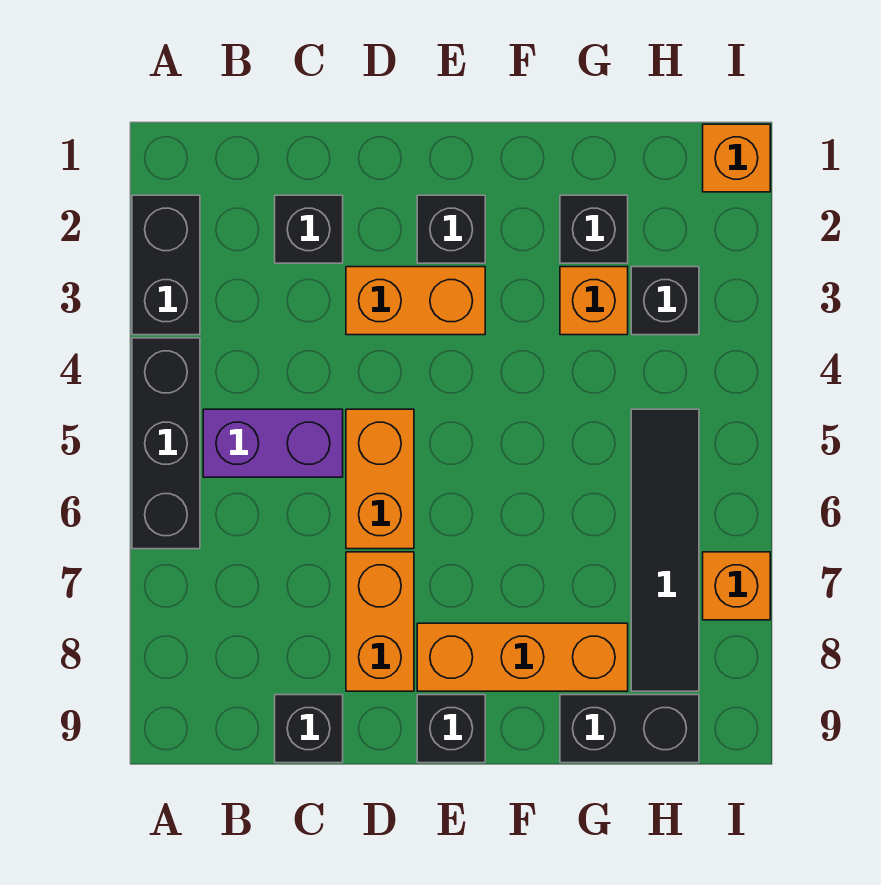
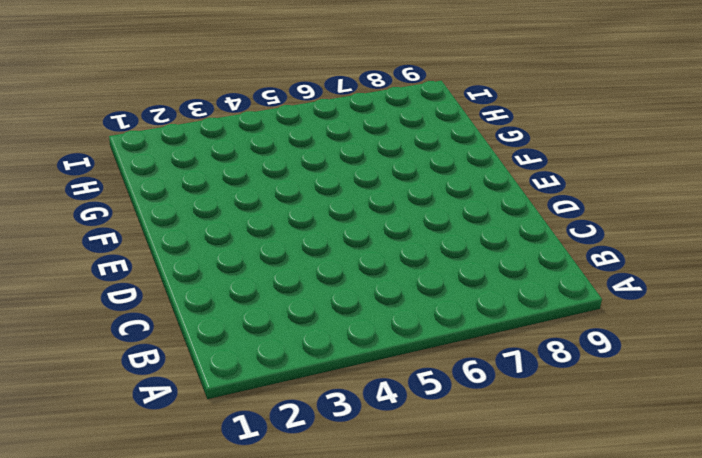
none -> black 1x2 brick [132,195,200,335]
none -> black 1x3 brick [132,338,200,549]
none -> purple 1x2 brick [203,409,343,477]

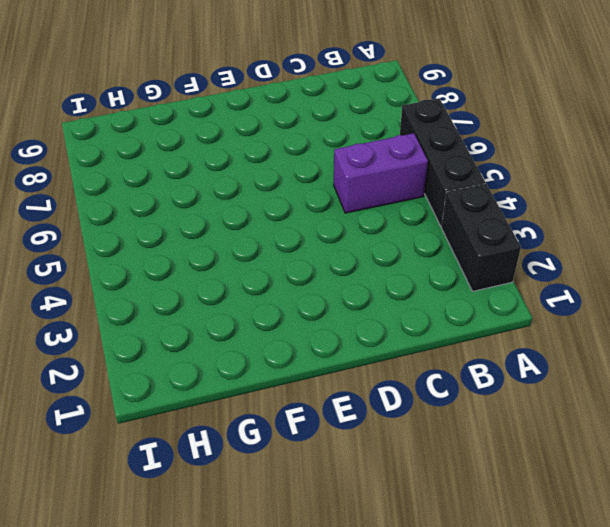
none -> black 1x1 brick [275,195,343,263]
none -> black 1x1 brick [275,695,343,763]
none -> orange 1x2 brick [346,267,485,335]

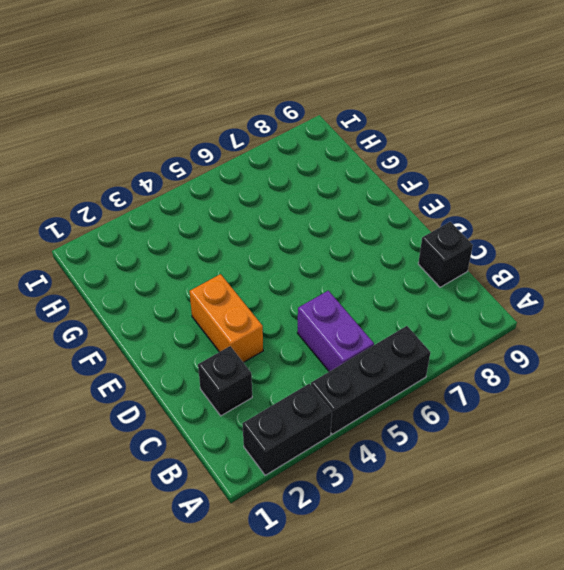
none -> orange 1x2 brick [346,409,414,549]
none -> orange 1x2 brick [346,552,414,691]
none -> black 1x1 brick [417,195,485,263]

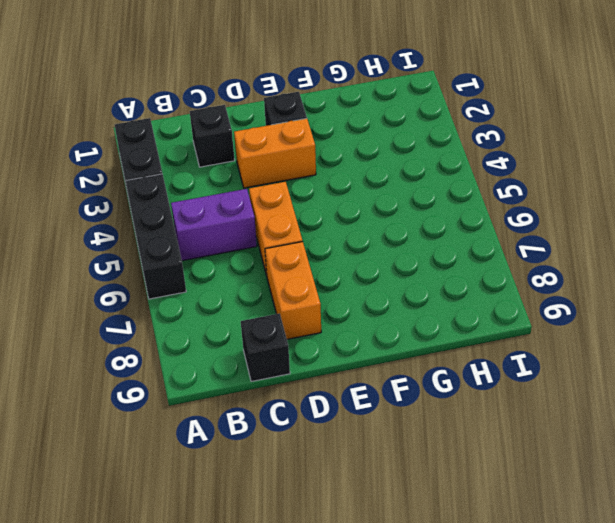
none -> orange 1x3 brick [417,623,628,691]
none -> black 1x1 brick [417,695,485,763]
none -> black 1x1 brick [560,195,628,263]

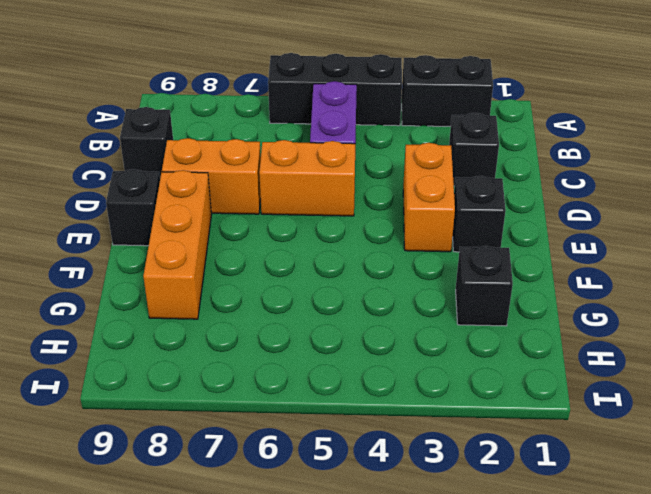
none -> orange 1x1 brick [560,267,628,335]
none -> black 1x2 brick [560,695,699,763]
none -> black 1x1 brick [631,267,699,335]

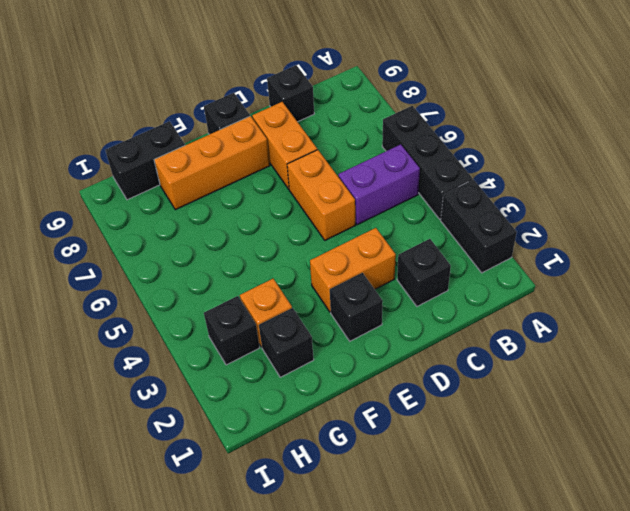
none -> black 1x4 tile [631,409,699,691]
none -> orange 1x1 brick [703,124,770,192]
none -> orange 1x1 brick [703,552,770,620]

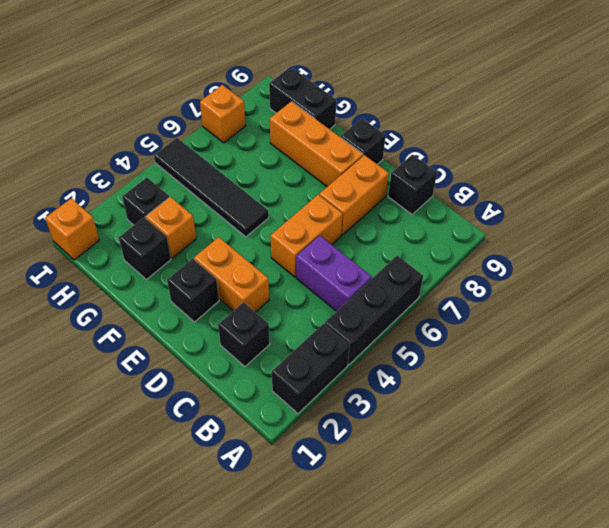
black 1x4 tile [154,138,269,237] -> black 1x4 tile turned to [631,409,699,691]

